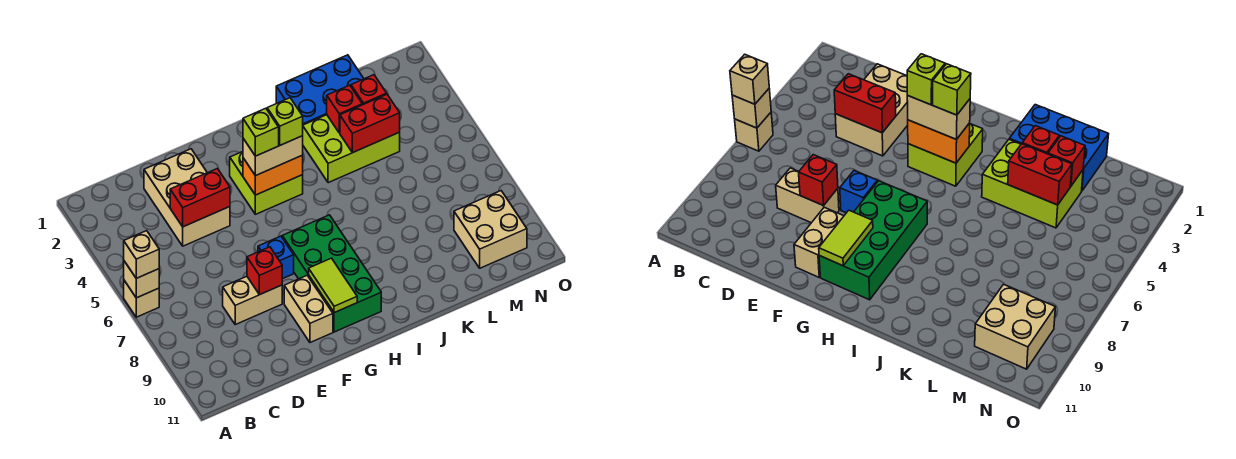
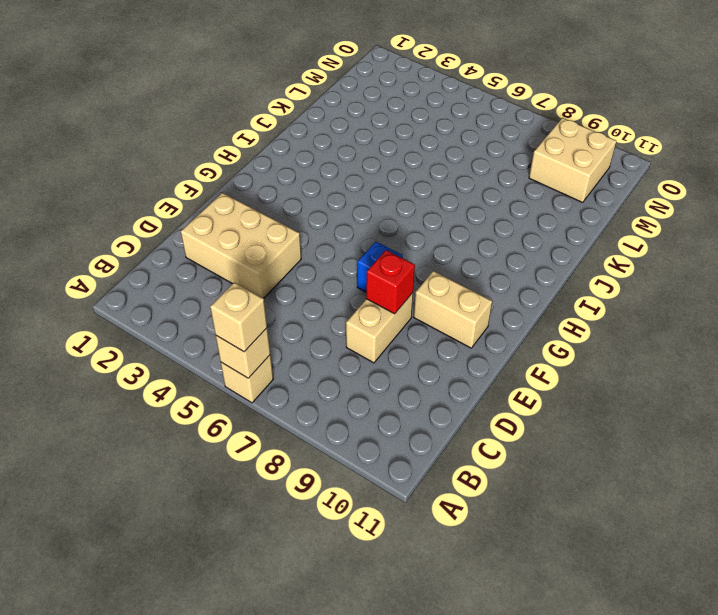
none -> lime 2x2 brick [230,152,303,214]
none -> green 2x4 brick [282,215,381,332]
none -> blue 2x3 brick [276,55,364,125]

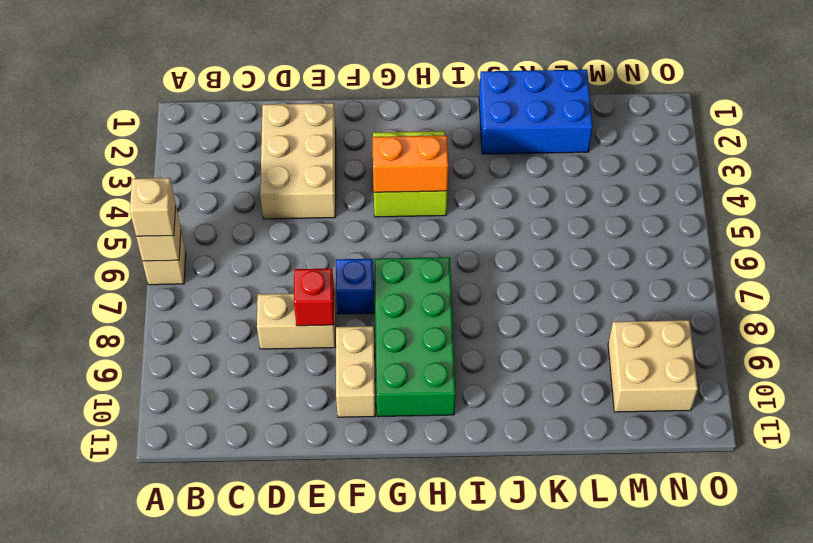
none -> lime 2x3 brick [303,115,400,183]
none -> red 1x2 brick [170,169,230,227]
none -> lime 1x2 tile [309,258,357,313]

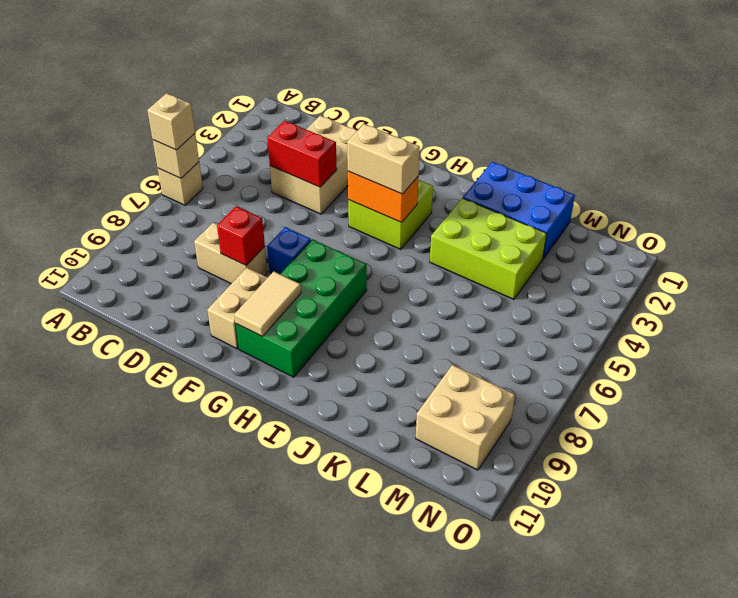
tan 1x2 tile [234,272,301,337] -> lime 1x2 tile [309,258,357,313]
none -> red 1x1 brick [327,85,362,133]
none -> red 1x2 brick [340,94,400,153]
none -> red 1x1 brick [351,75,387,105]

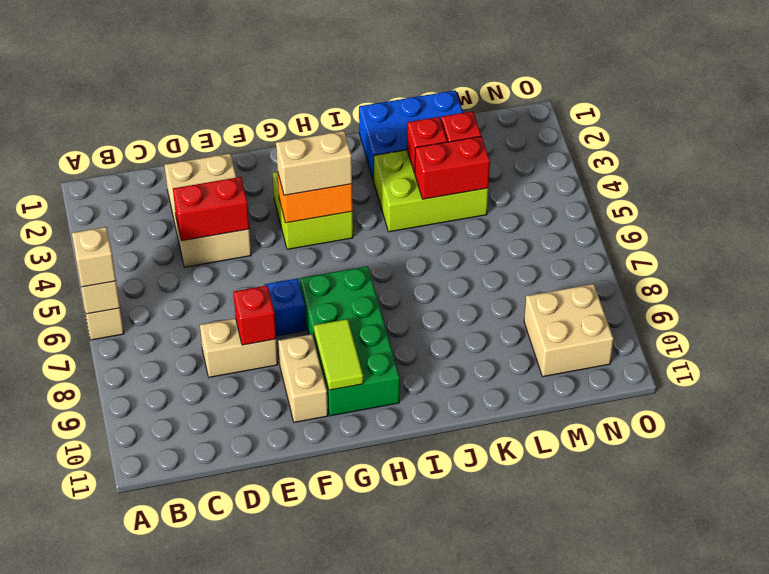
none -> lime 1x1 brick [243,108,279,156]
none -> lime 1x1 brick [267,98,303,145]

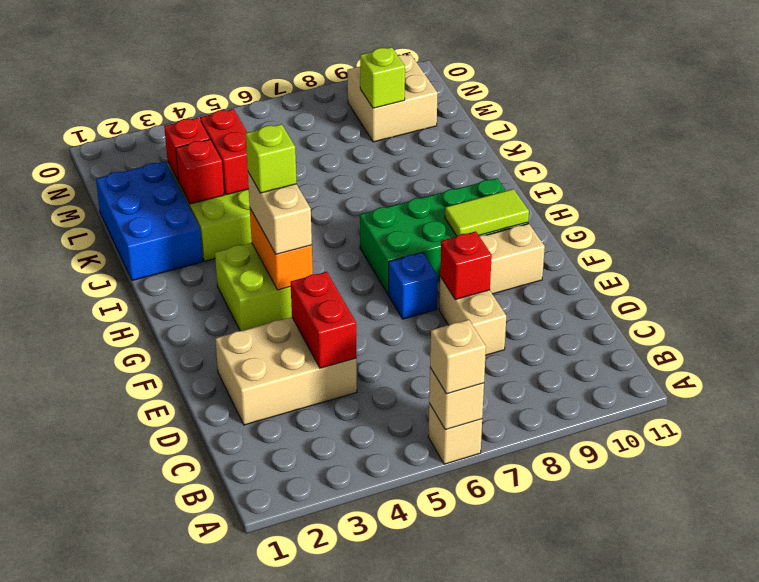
lime 1x1 brick [360,47,405,108] -> lime 1x1 brick moved to [243,108,279,156]

